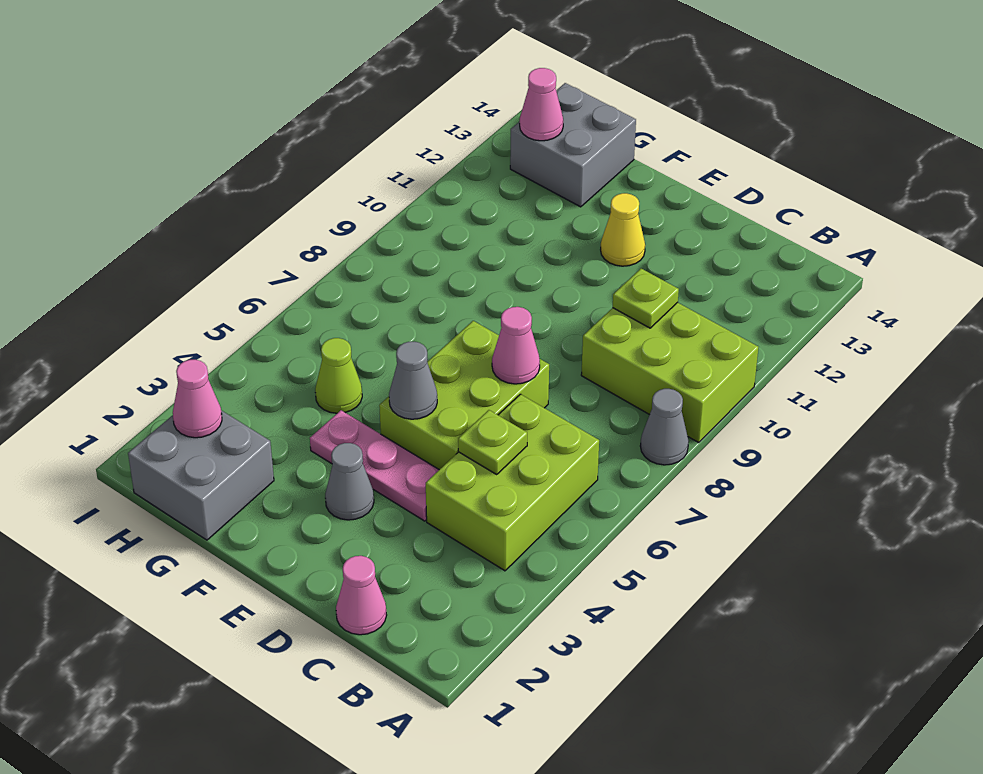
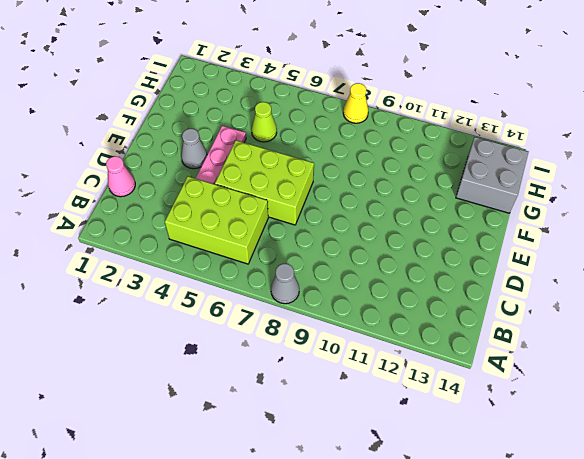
yellow 1x1 cone [343,83,368,123] -> yellow 1x1 cone moved to [601,193,645,266]
none -> lime 2x3 brick [581,302,758,443]
none -> grey 2x2 brick [128,411,274,540]
none -> lime 1x1 plate [458,410,527,474]

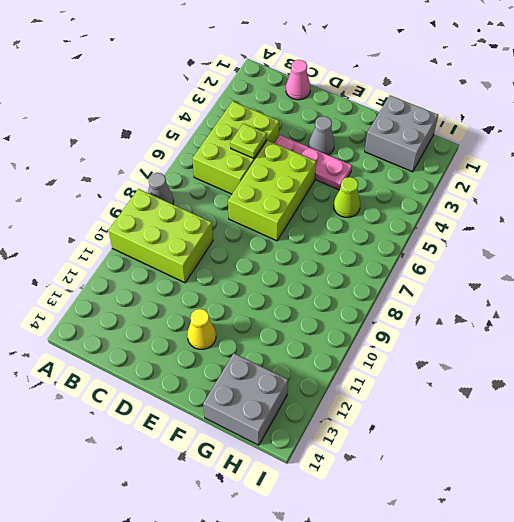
none -> lime 1x1 plate [613,269,679,328]
none -> pink 1x1 cone [492,307,540,384]
none -> grey 1x1 cone [389,342,437,419]

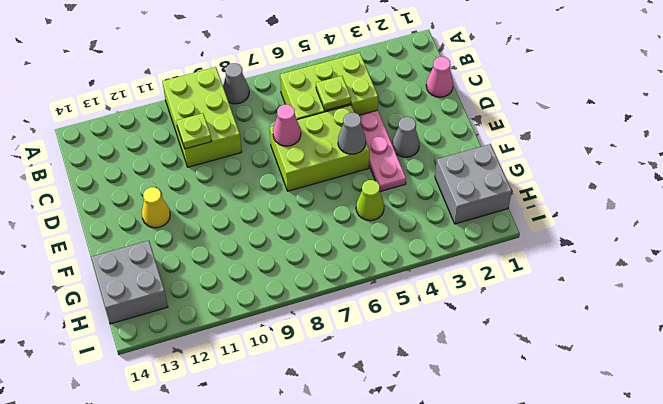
none -> pink 1x1 cone [173,360,222,438]
none -> pink 1x1 cone [519,68,563,141]

